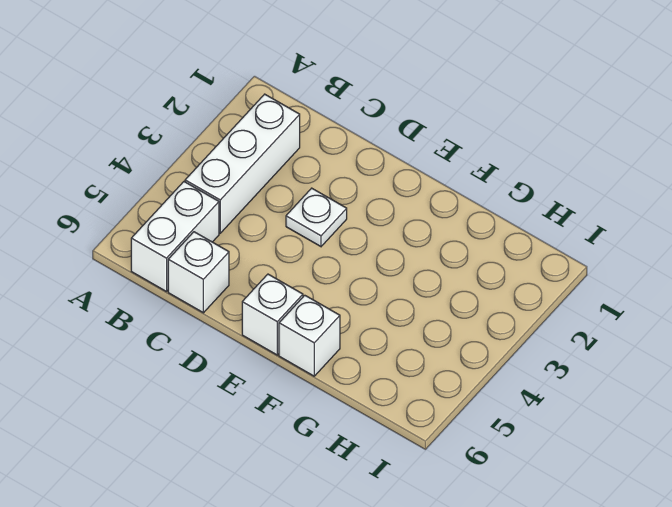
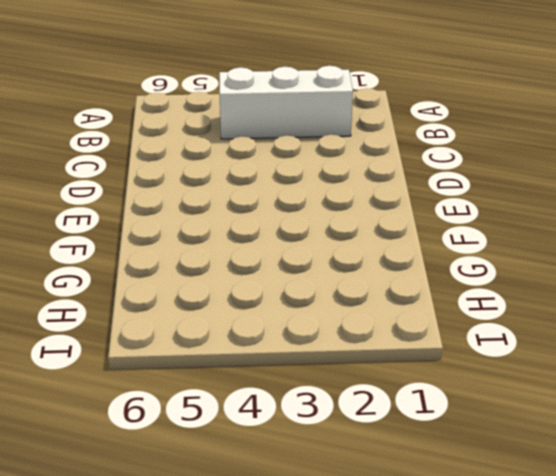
none -> white 1x2 brick [131,182,219,292]
none -> white 1x1 brick [168,232,229,313]

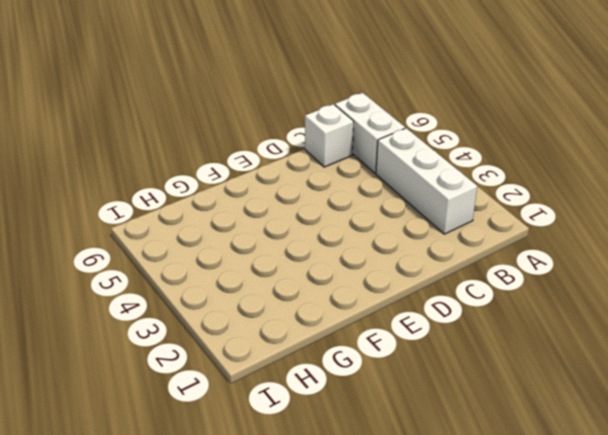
none -> white 1x1 plate [286,188,347,246]
none -> white 1x1 brick [242,274,303,355]

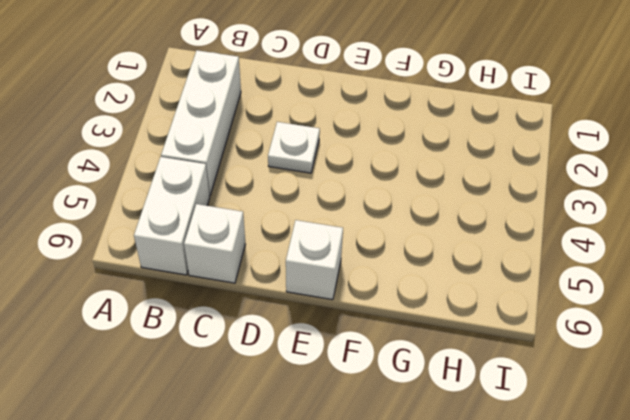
none -> white 1x1 brick [279,295,340,376]

